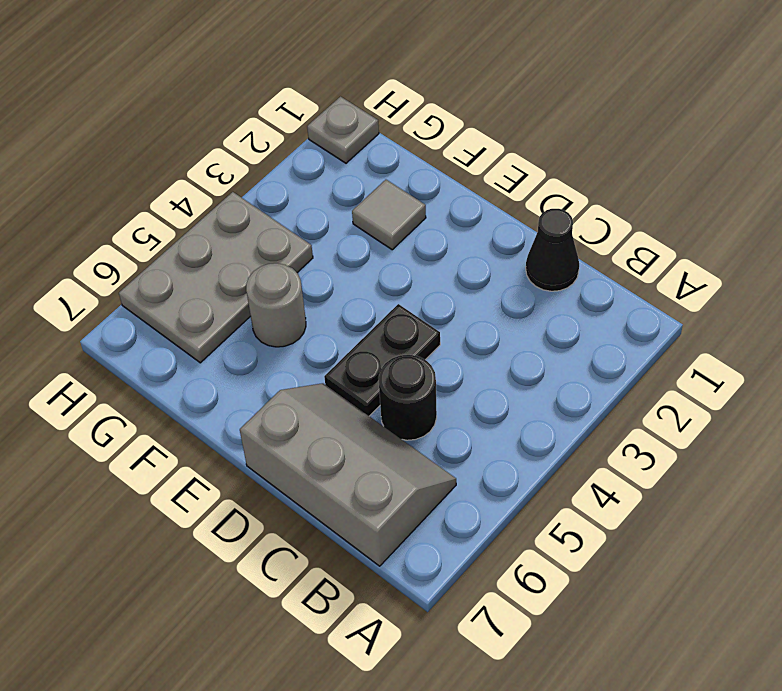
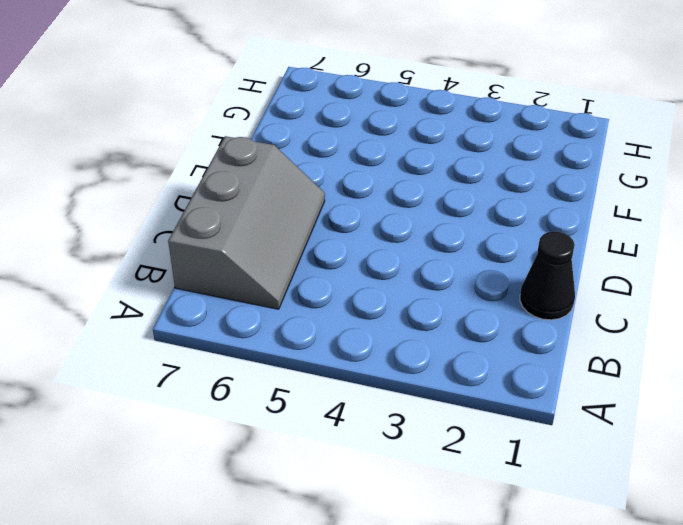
none -> black 1x1 round brick [378,355,437,440]
none -> black 1x2 plate [324,304,440,416]

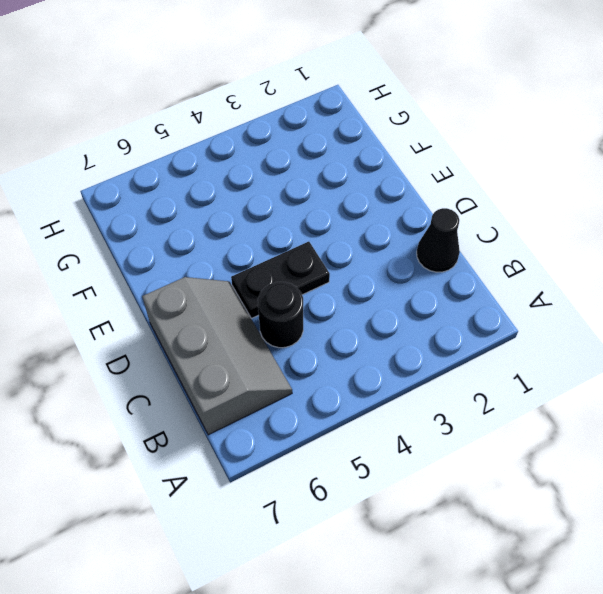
none -> grey 1x1 tile [352,180,426,250]
none -> grey 1x1 round brick [246,263,306,347]

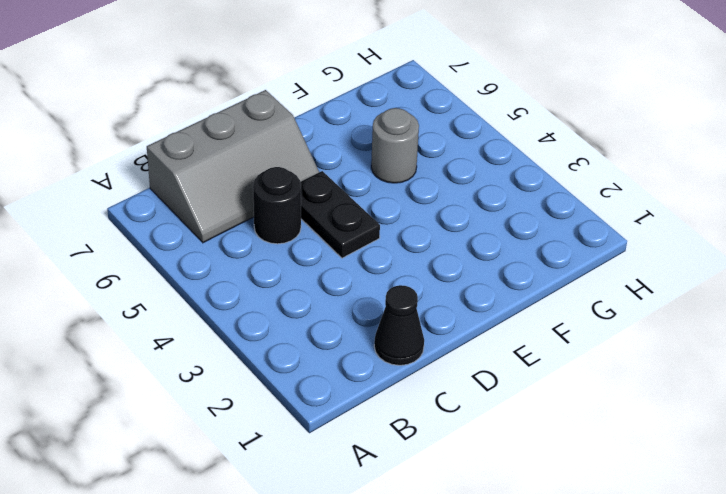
none -> grey 1x1 tile [352,180,426,250]
none -> grey 2x3 plate [119,192,313,363]

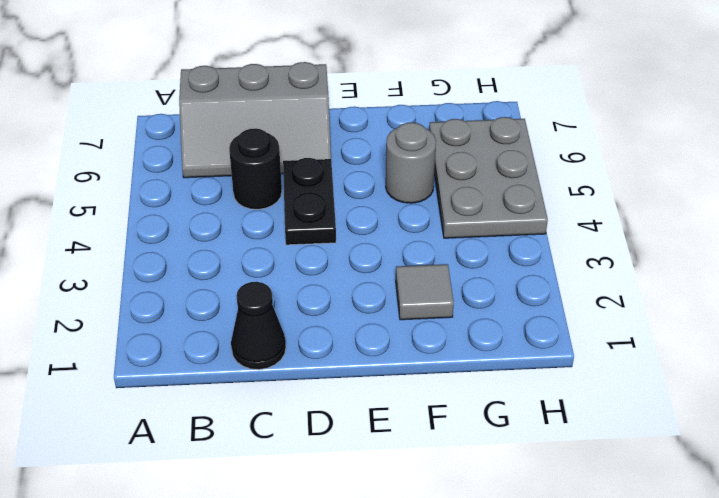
none -> grey 1x1 plate [307,97,379,163]

